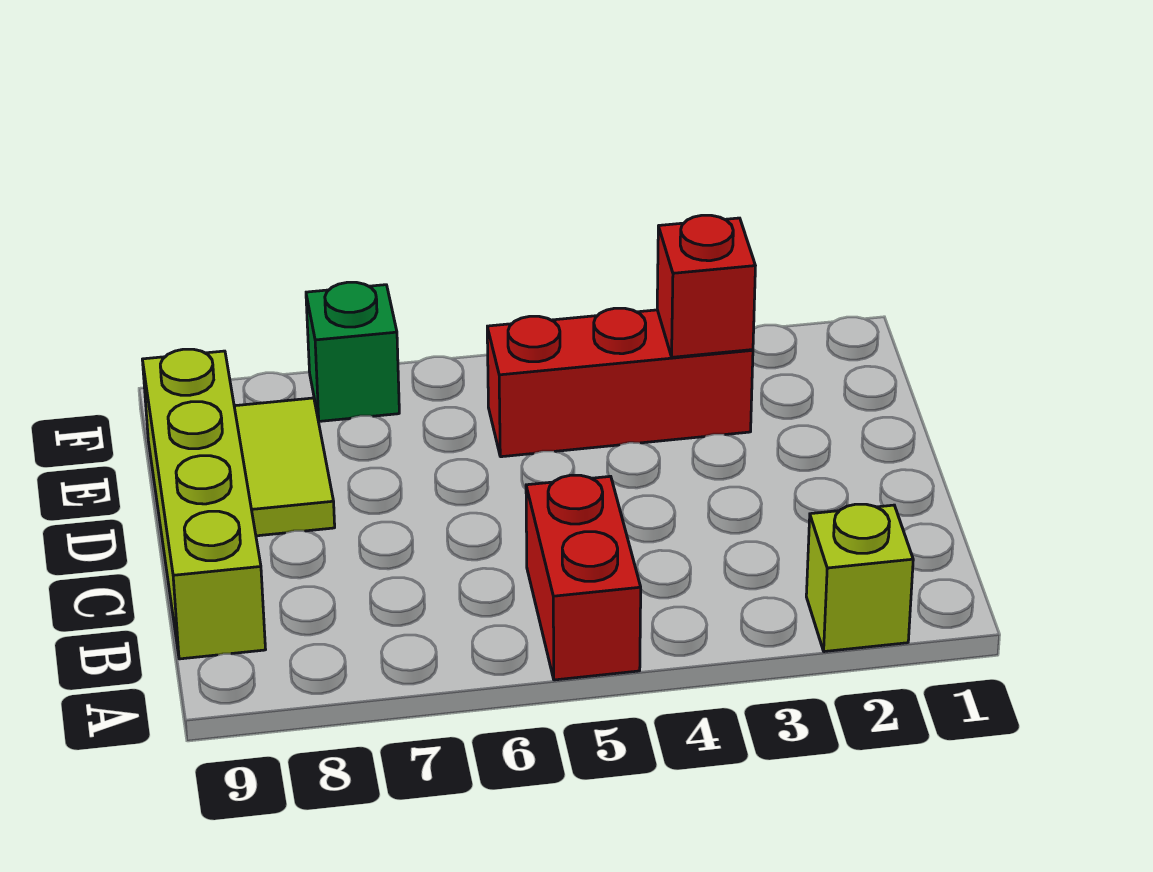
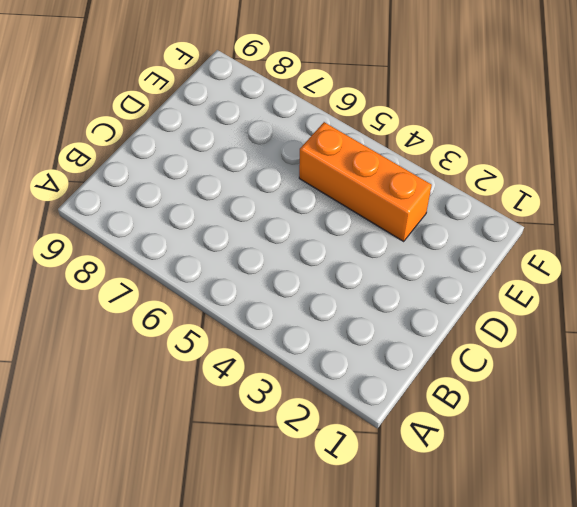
orange 1x3 brick [299,122,432,241] -> red 1x3 brick [487,308,753,457]
none -> lime 1x1 brick [806,504,913,652]
none -> red 1x2 brick [526,475,641,680]

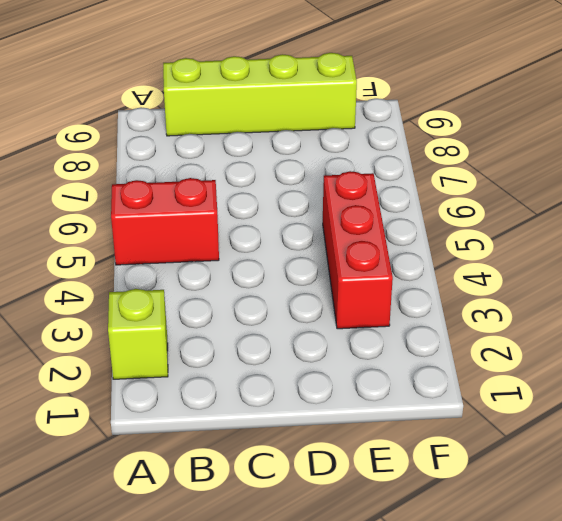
none -> lime 1x2 tile [234,398,335,536]
none -> green 1x1 brick [306,282,399,421]

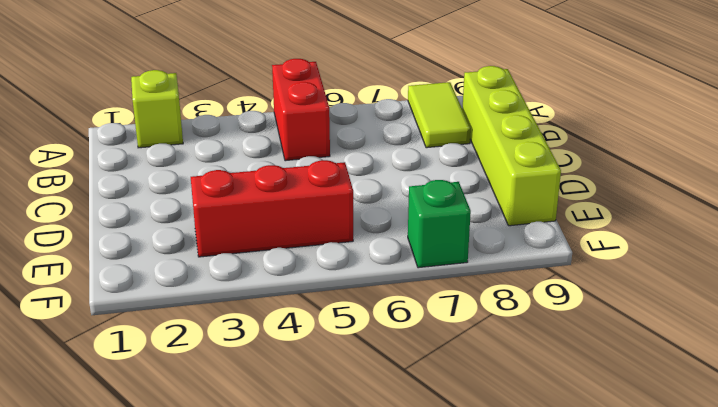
lime 1x2 tile [408,82,471,148] -> lime 1x2 tile moved to [234,398,335,536]
none -> red 1x1 brick [657,215,755,357]

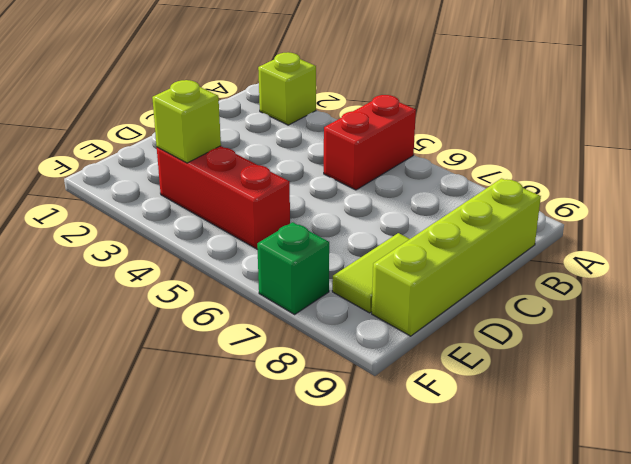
lime 1x1 brick [152,80,221,163] -> red 1x1 brick [657,215,755,357]

